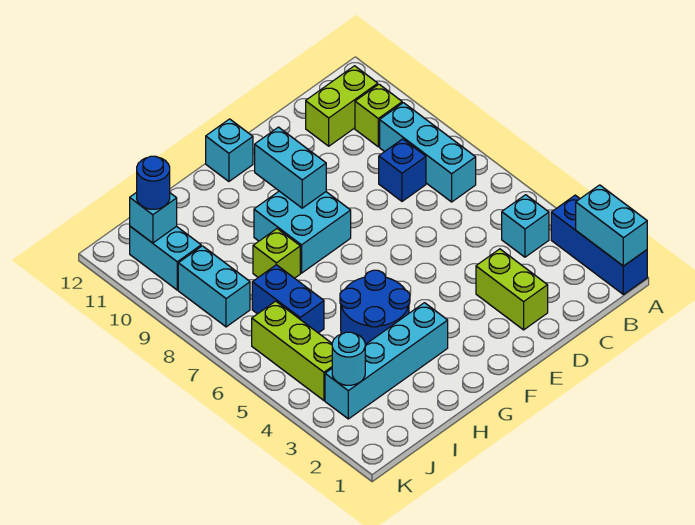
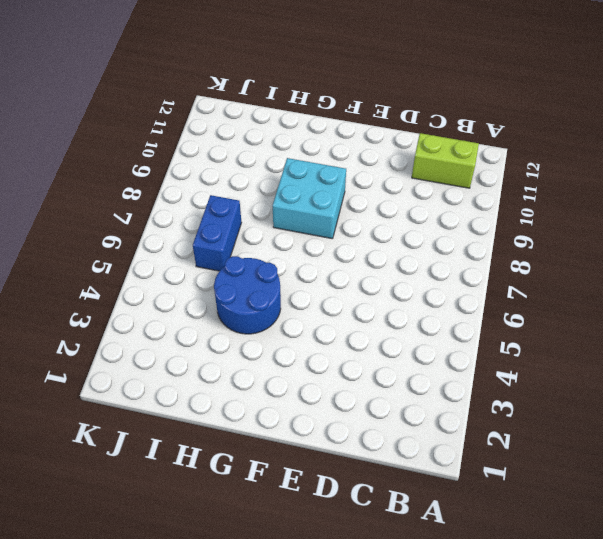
none -> blue 1x3 brick [551,195,647,295]
none -> cyan 1x1 brick [502,195,549,257]
none -> cyan 1x3 brick [380,103,476,202]

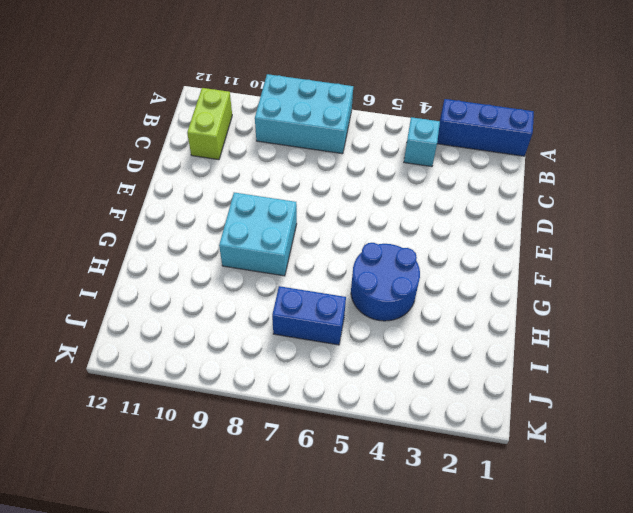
cyan 2x3 brick [255,74,353,154] -> cyan 1x3 brick [380,103,476,202]
none -> lime 1x1 brick [355,84,402,147]
none -> blue 1x1 brick [379,139,426,201]
none -> lime 1x2 brick [476,249,548,330]

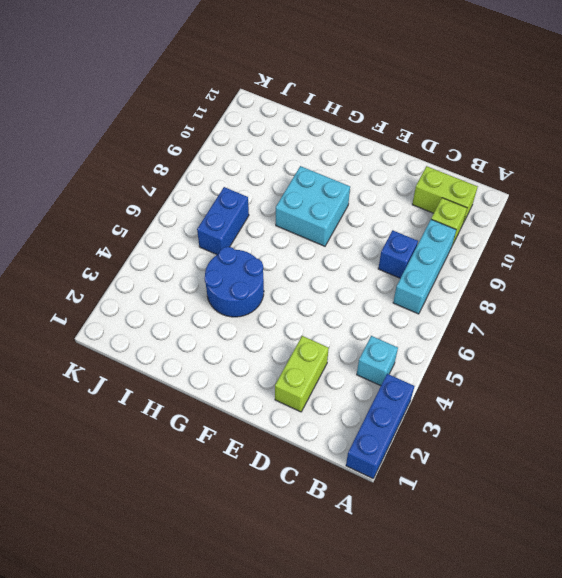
none -> cyan 1x1 brick [206,119,253,181]
none -> cyan 1x4 brick [325,303,448,419]
none -> lime 1x1 brick [253,229,300,278]

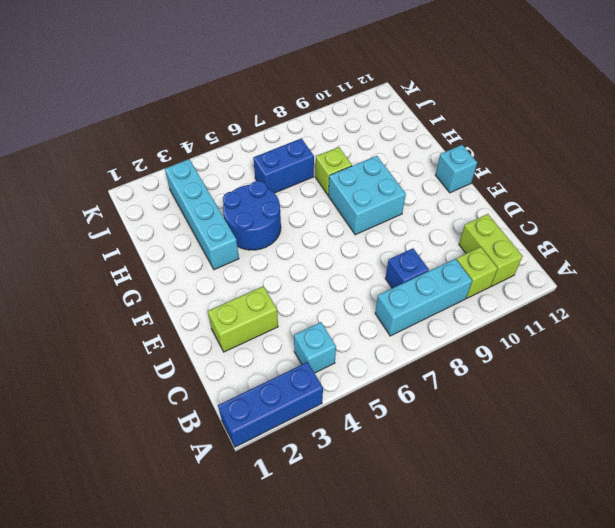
none -> lime 1x3 brick [252,301,332,400]
none -> cyan 1x2 brick [178,246,250,327]
none -> cyan 1x2 brick [130,226,201,290]

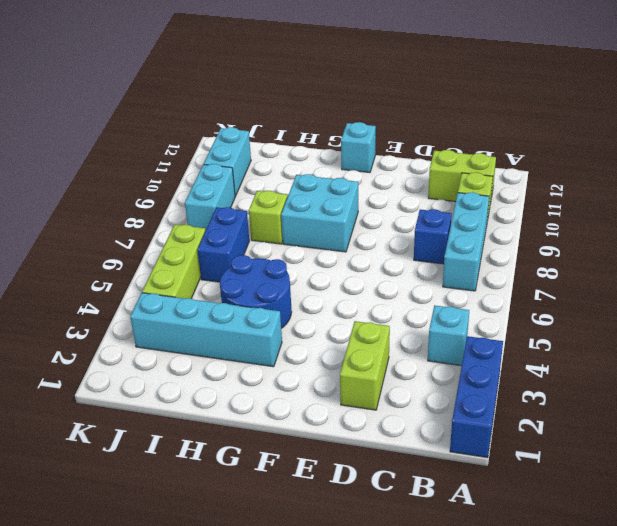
none -> cyan 1x2 brick [576,185,647,266]
none -> cyan 1x2 brick [255,127,326,208]
none -> cyan 1x1 round brick [332,332,365,385]

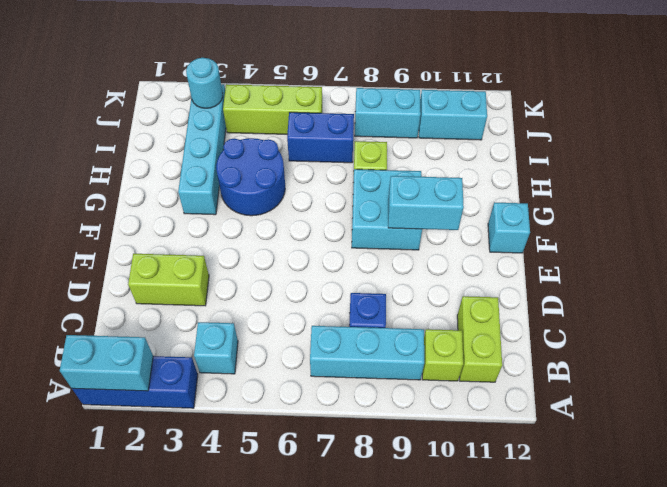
none -> cyan 1x1 brick [130,192,177,243]
none -> blue 1x1 round brick [137,156,170,209]

